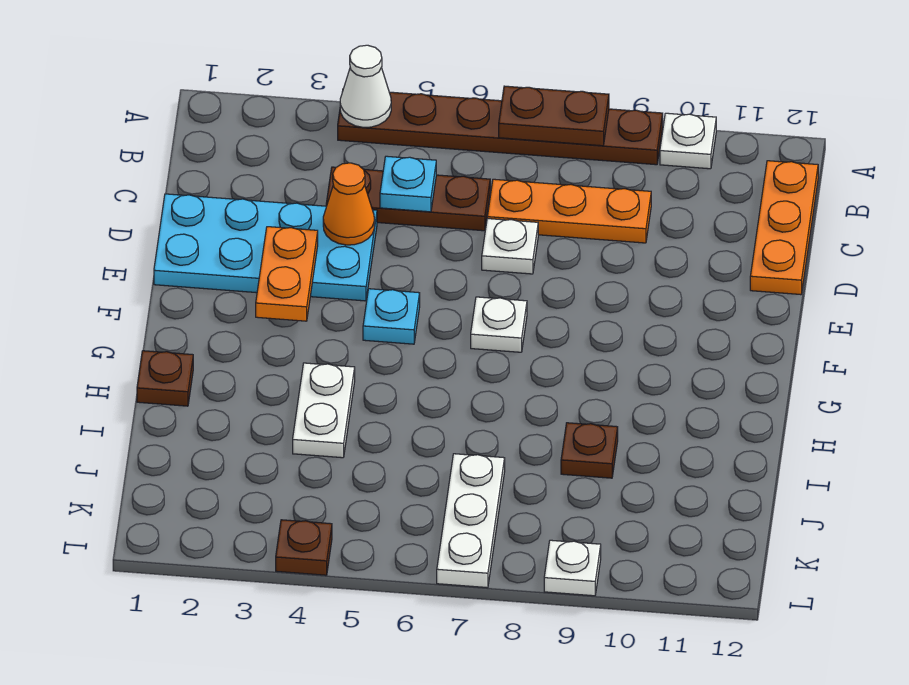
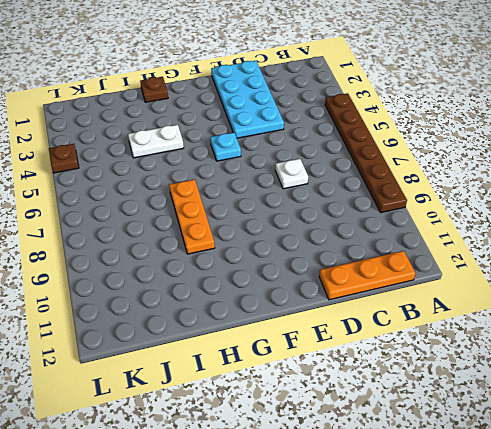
orange 1x3 plate [169,179,215,254] -> orange 1x3 plate moved to [487,179,651,243]
none -> white 1x1 plate [660,113,716,169]
none -> brown 1x3 plate [326,167,490,231]
none -> white 1x1 plate [471,297,527,352]

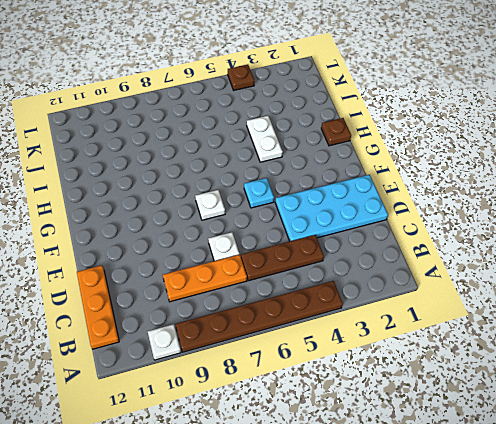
none -> brown 1x1 plate [561,423,618,478]
none -> white 1x3 plate [437,454,505,588]
none -> white 1x1 plate [544,540,601,596]

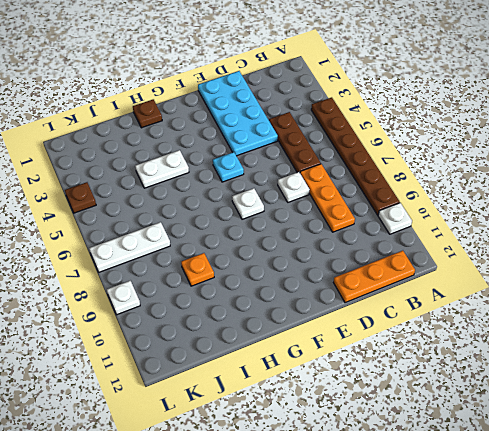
orange 1x1 plate [181,253,214,286] -> brown 1x1 plate [561,423,618,478]
none -> white 1x1 cone [340,45,391,127]
none -> brown 1x2 plate [499,86,609,146]
none -> cyan 1x1 plate [380,156,436,212]

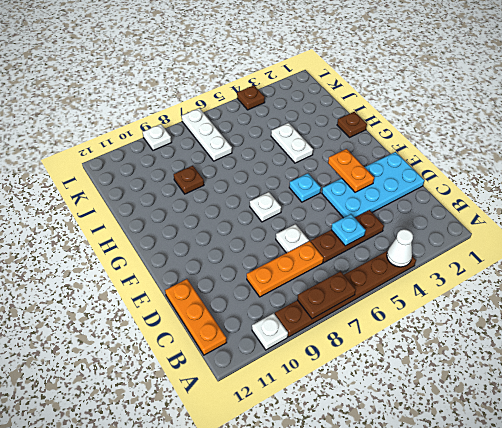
none -> orange 1x1 cone [323,163,374,245]

